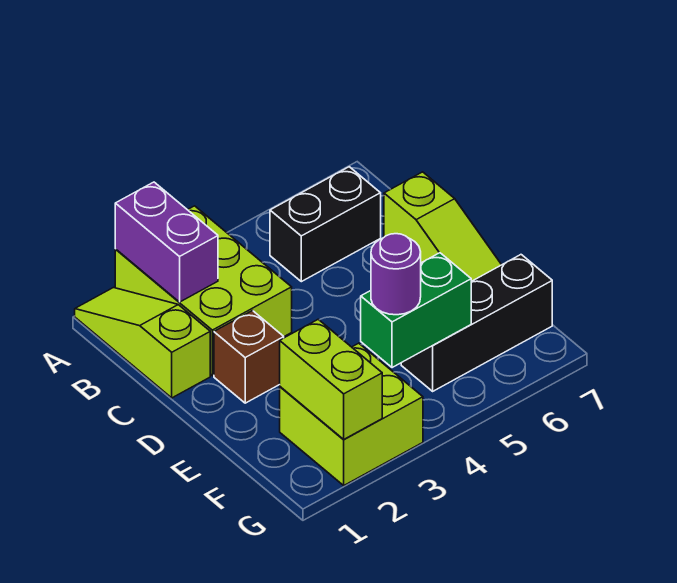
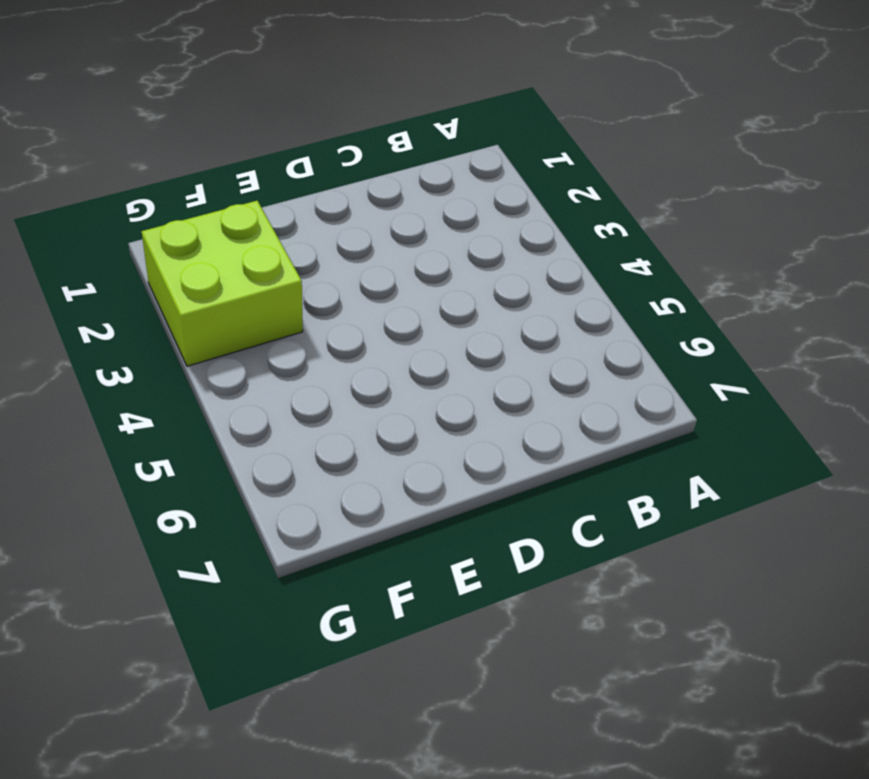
none -> lime 1x3 slope [75,288,210,398]
none -> lime 2x3 brick [115,206,292,376]

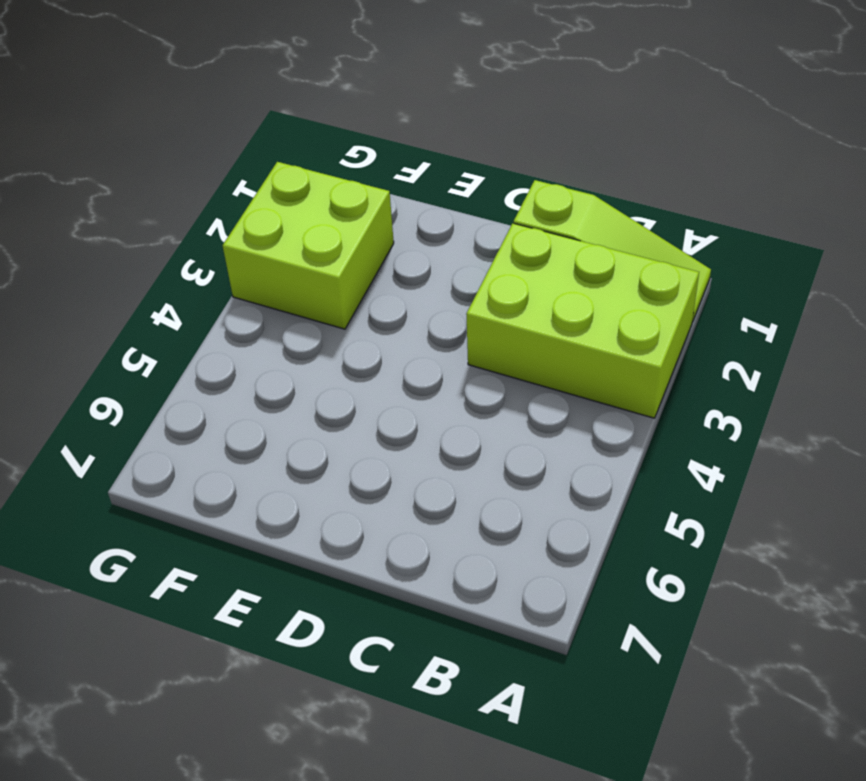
none -> black 1x2 brick [270,167,381,282]
none -> lime 1x3 slope [384,172,501,281]

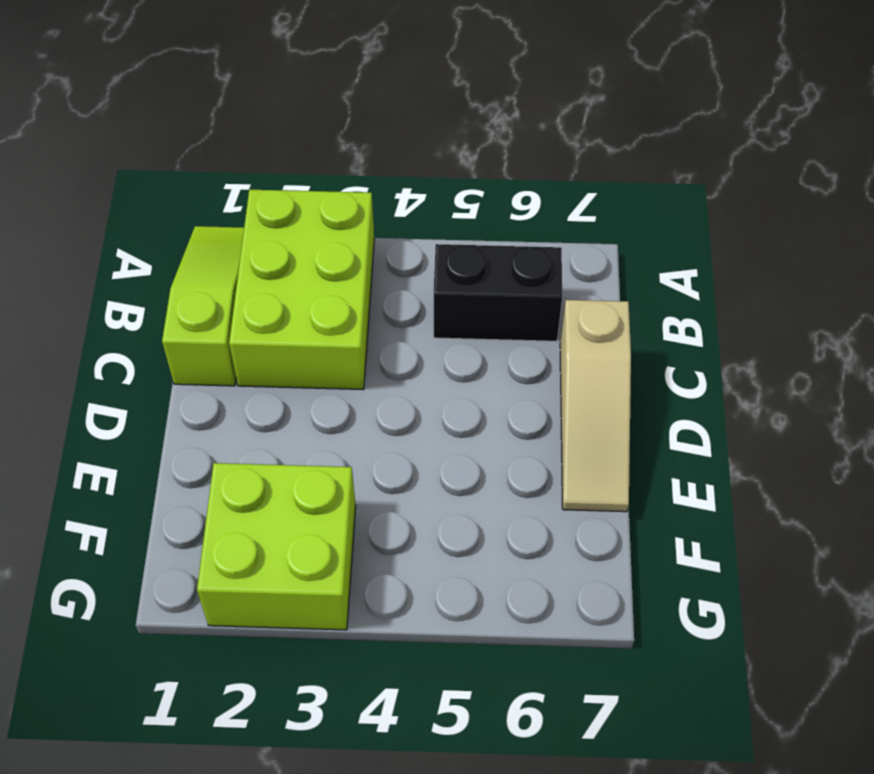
tan 1x3 slope [560,300,631,512] -> lime 1x3 slope [384,172,501,281]
none -> brown 1x1 brick [214,311,284,403]
none -> black 1x3 brick [401,255,552,391]

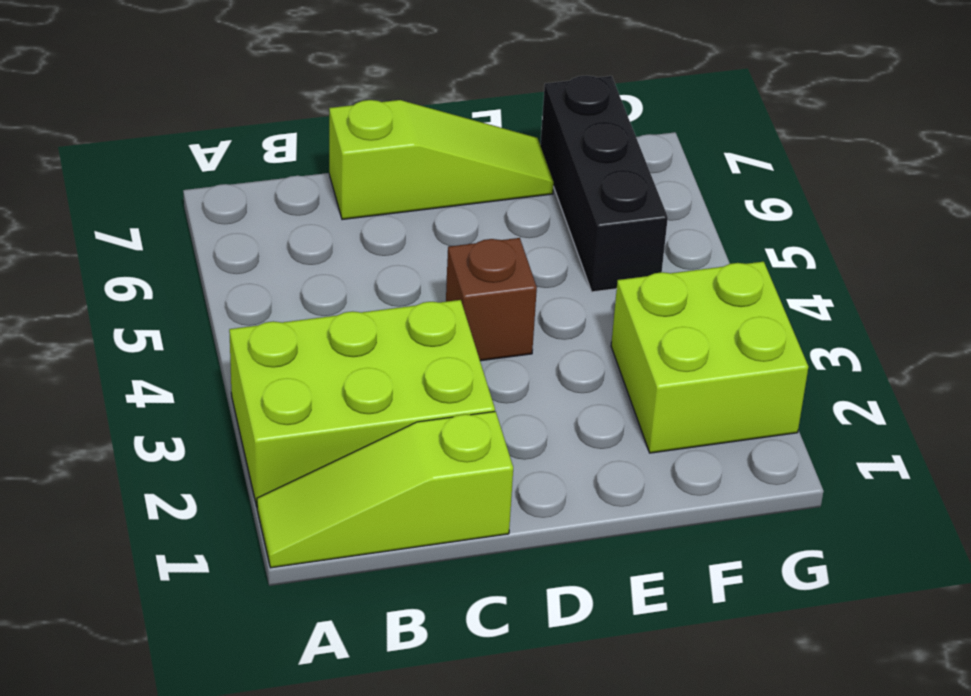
brown 1x1 brick [446,238,537,361] -> brown 1x1 brick moved to [214,311,284,403]
none -> black 1x2 brick [270,167,381,282]
none -> purple 1x2 brick [115,182,218,302]

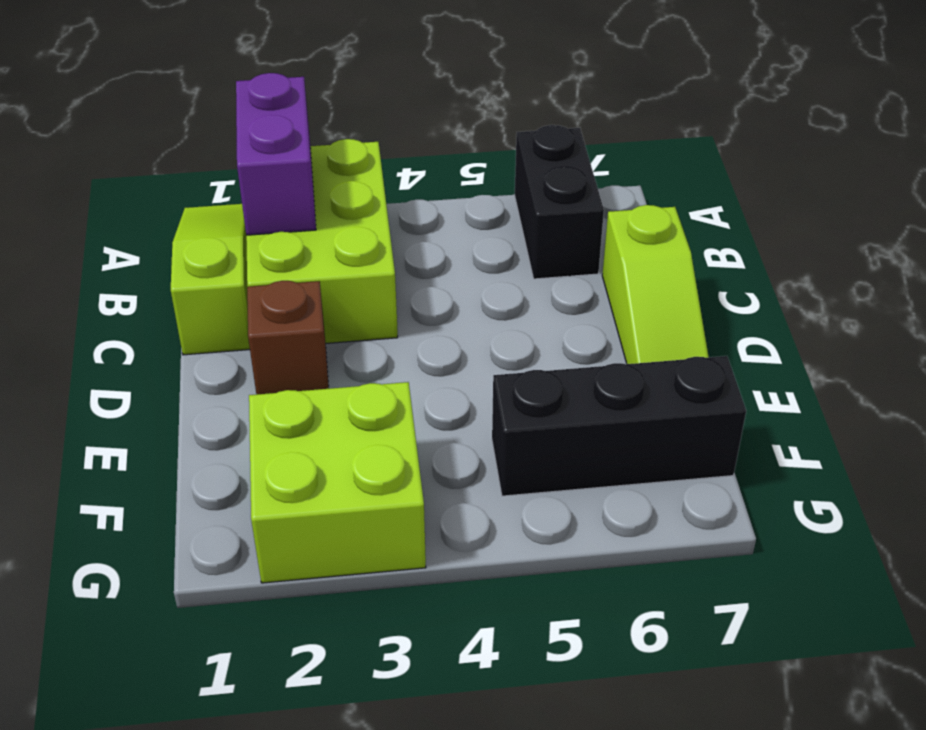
black 1x2 brick [515,125,604,279] -> black 1x2 brick turned to [270,167,381,282]
none -> lime 1x2 brick [280,319,382,440]
none -> green 1x2 brick [361,253,471,368]

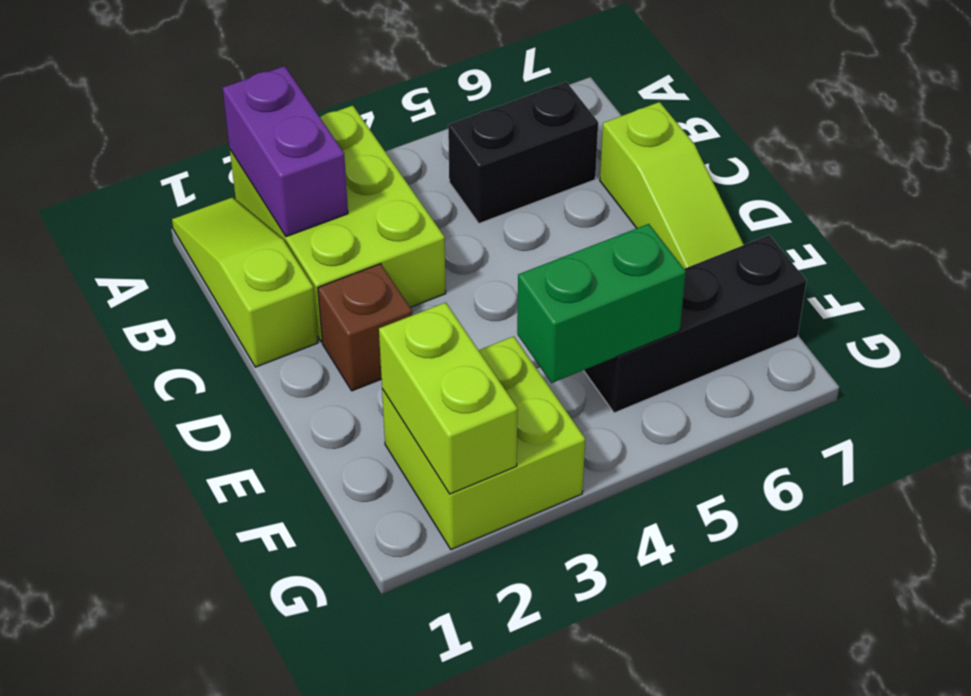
none -> purple 1x1 round brick [371,234,421,315]

